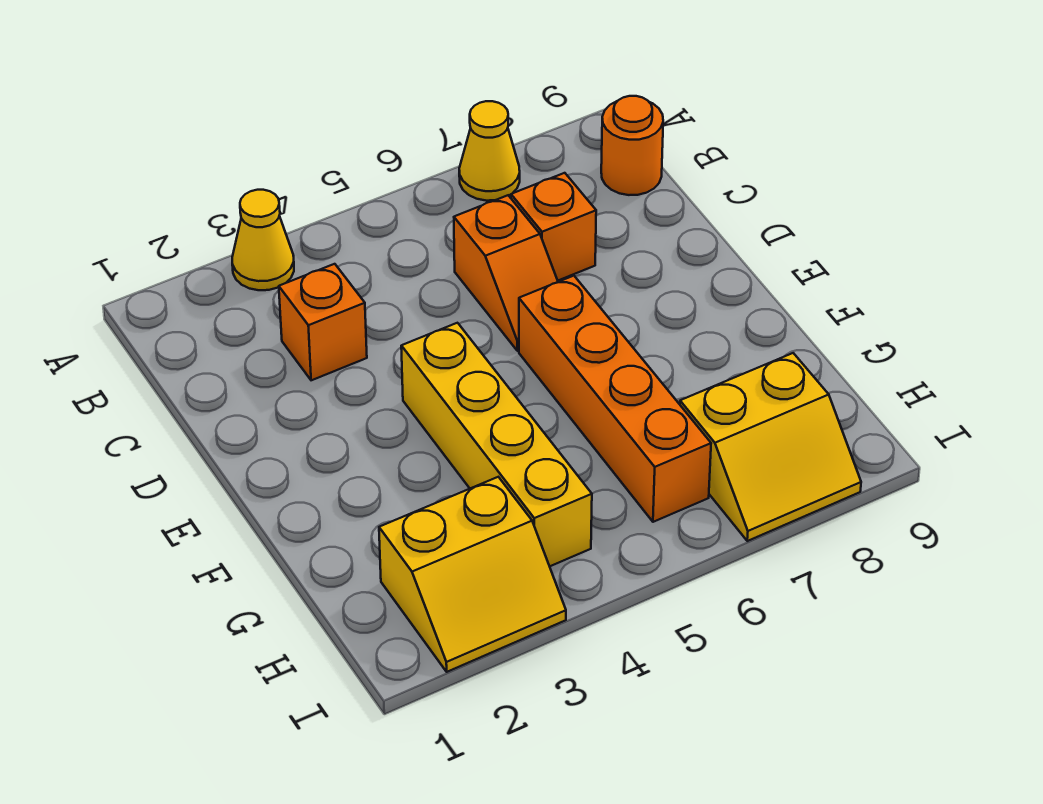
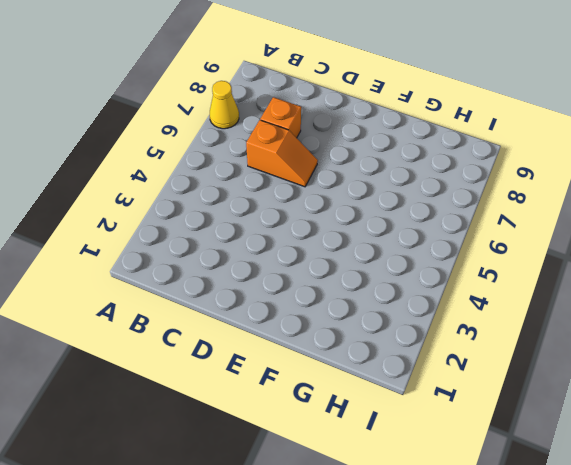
none -> yellow 1x1 cone [232,190,294,290]
none -> orange 1x1 round brick [601,96,663,195]

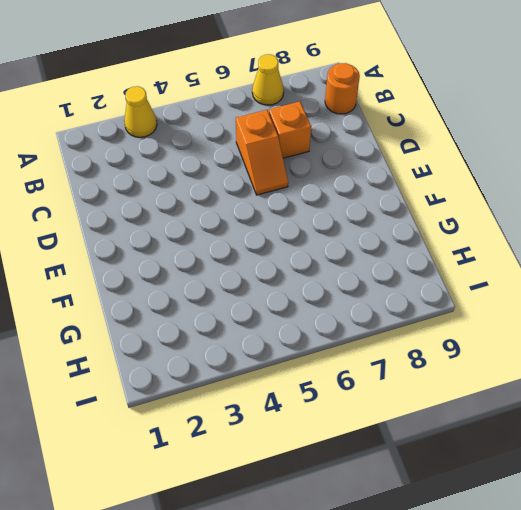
none -> orange 1x1 brick [279,264,367,380]
none -> yellow 1x4 brick [401,323,592,566]

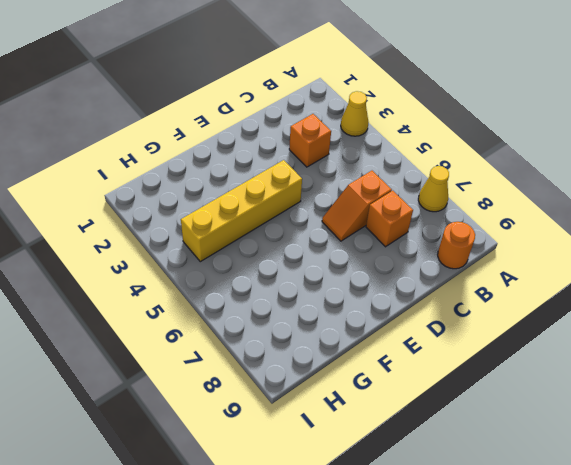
none -> orange 1x4 brick [519,276,711,522]
none -> yellow 2x2 slope [379,477,566,672]

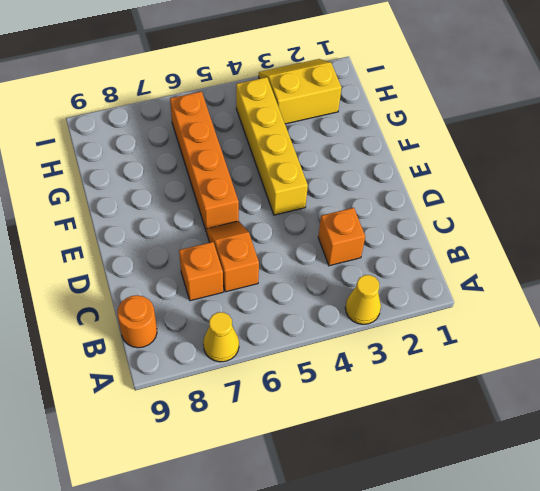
none -> yellow 2x2 slope [680,353,861,541]

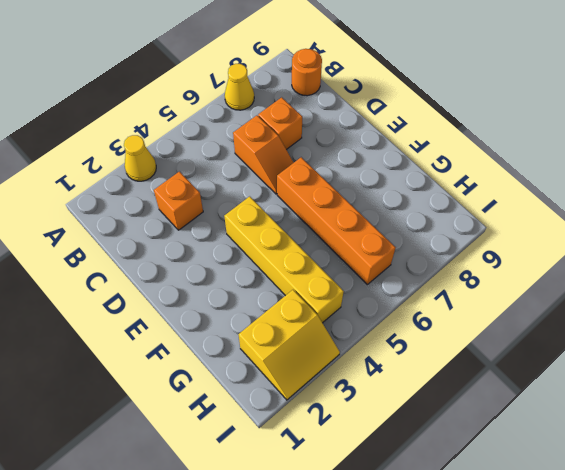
none -> yellow 2x2 slope [680,353,861,541]

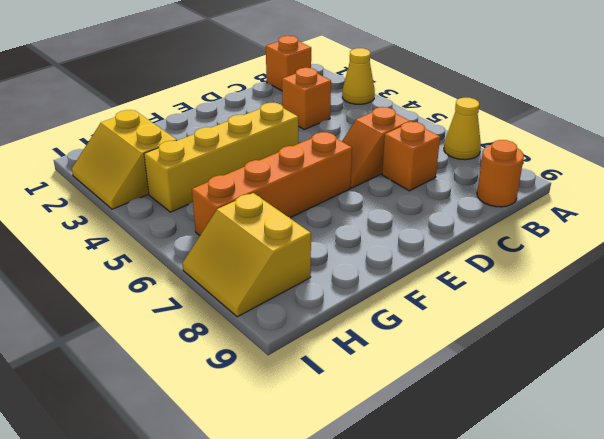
orange 1x1 brick [266,36,311,91] -> none

